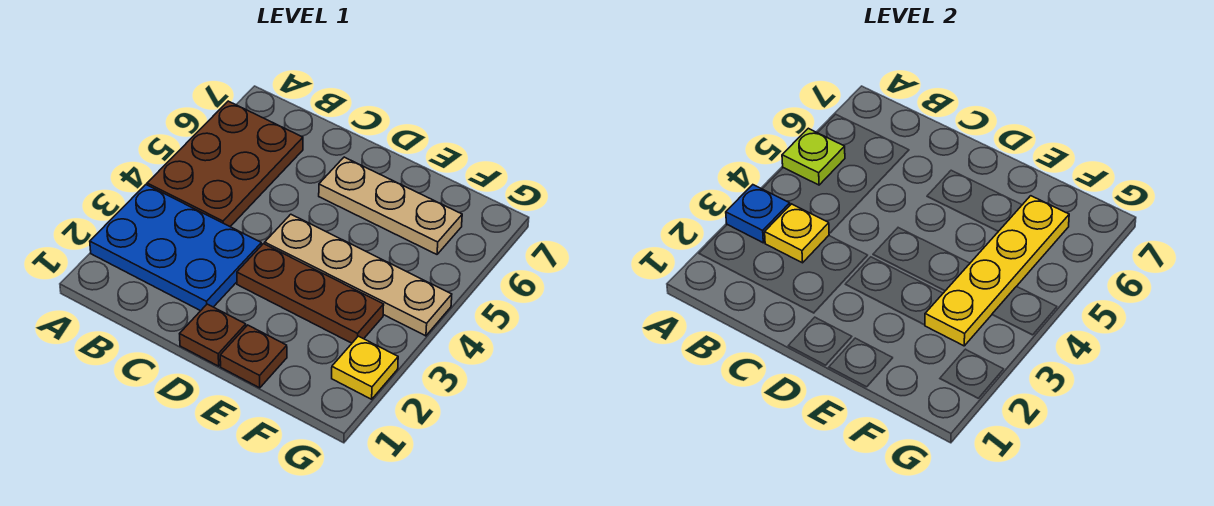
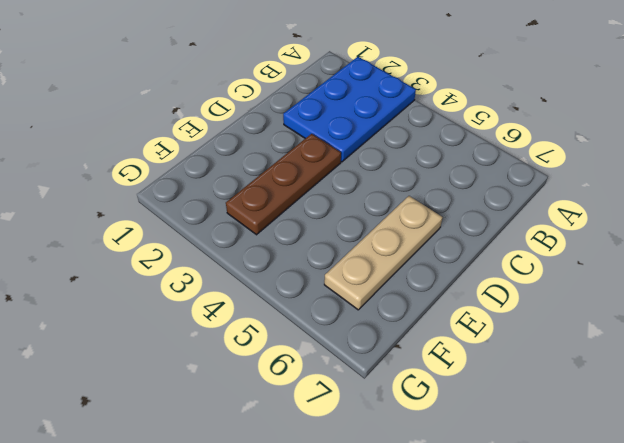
none -> brown 2x3 plate [147,101,303,227]
none -> brown 1x1 plate [180,304,246,366]
none -> tan 1x4 plate [265,214,452,336]

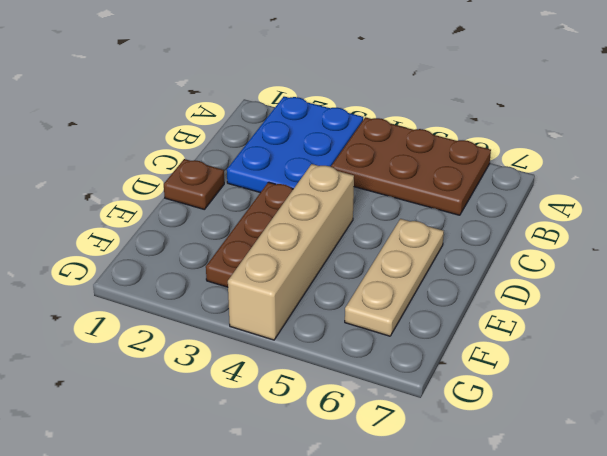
tan 1x4 brick [228,164,354,340] -> tan 1x4 plate [265,214,452,336]
none -> brown 1x1 plate [220,325,287,388]
none -> yellow 1x1 plate [332,336,398,399]
none -> blue 1x1 plate [726,185,790,243]

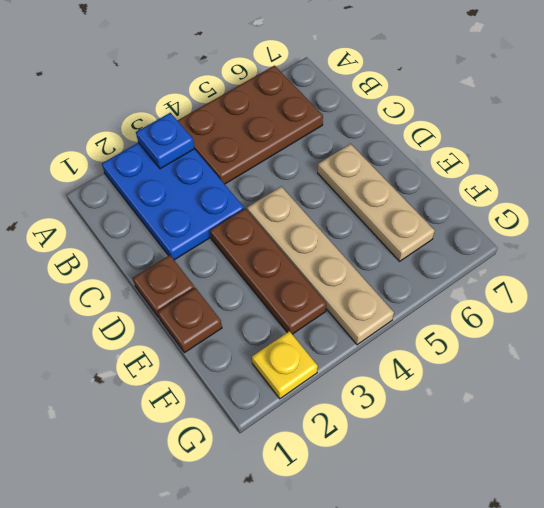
none -> lime 1x1 plate [782,128,845,185]
none -> yellow 1x1 plate [765,204,829,263]
none -> yellow 1x4 plate [925,196,1069,346]

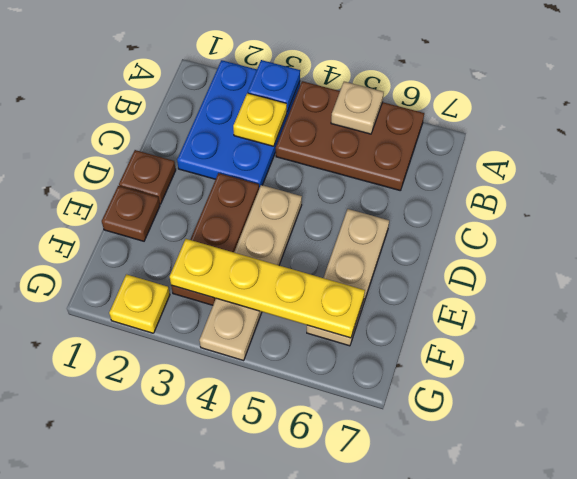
tan 1x1 plate [331,82,384,134] -> lime 1x1 plate [782,128,845,185]

